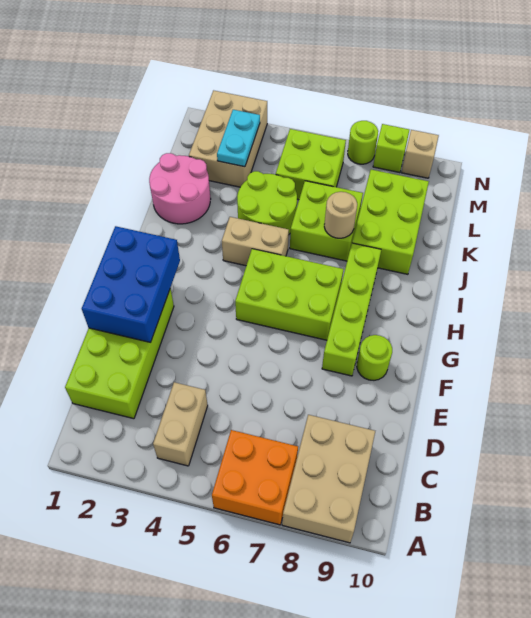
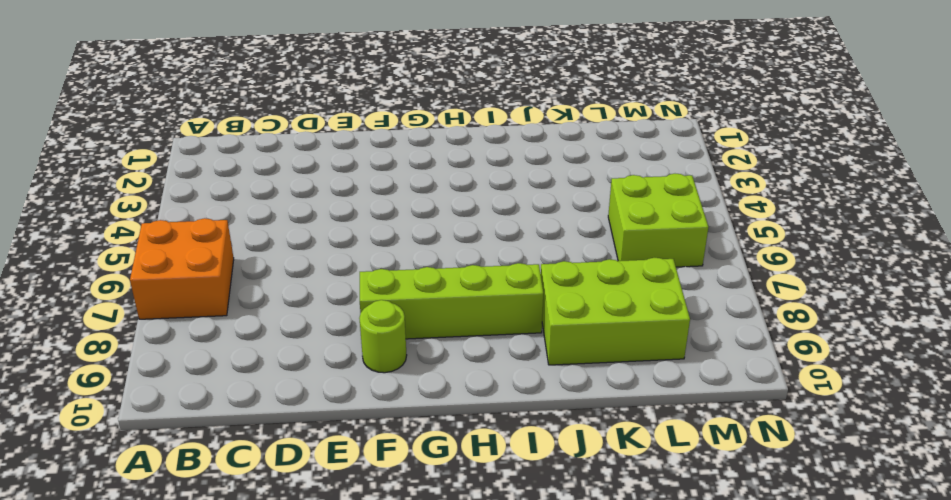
none -> tan 2x3 brick [282,415,375,543]
none -> tan 1x2 brick [153,382,208,466]
none -> lime 2x4 brick [65,288,174,419]

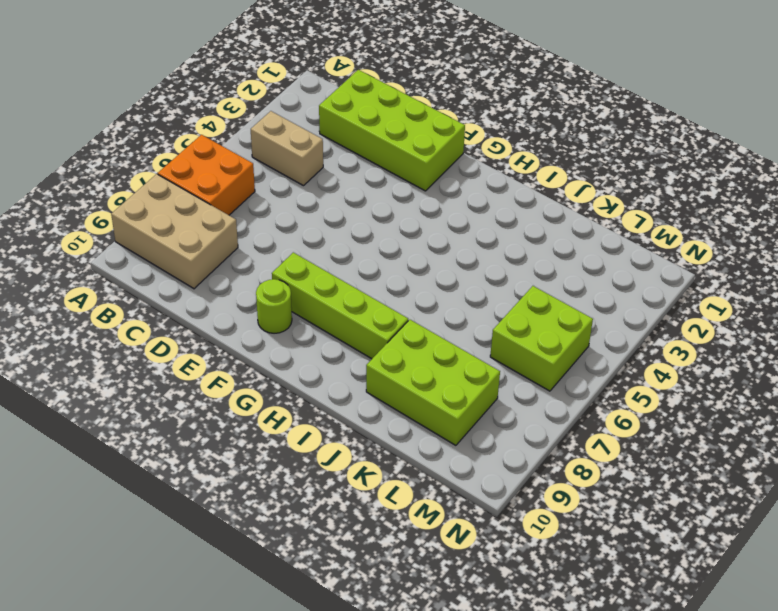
none -> lime 2x3 brick [235,249,344,340]
none -> tan 1x2 brick [222,217,289,266]
none -> pink 2x2 round brick [149,153,211,224]

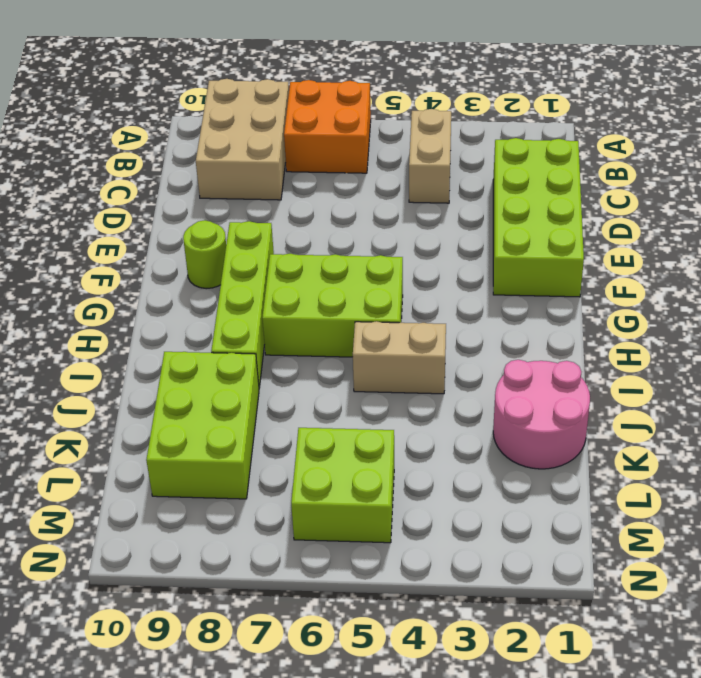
none -> lime 2x2 round brick [237,171,297,234]
none -> lime 2x2 brick [290,181,363,261]
none -> tan 2x3 brick [189,90,267,187]

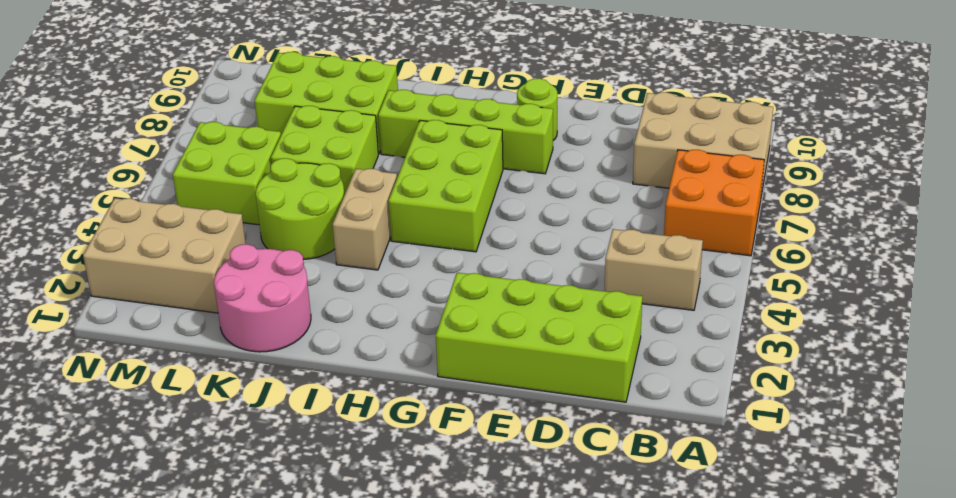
none -> lime 1x1 round brick [348,121,378,164]
none -> lime 1x1 brick [373,124,409,173]
none -> tan 1x1 brick [401,130,439,178]

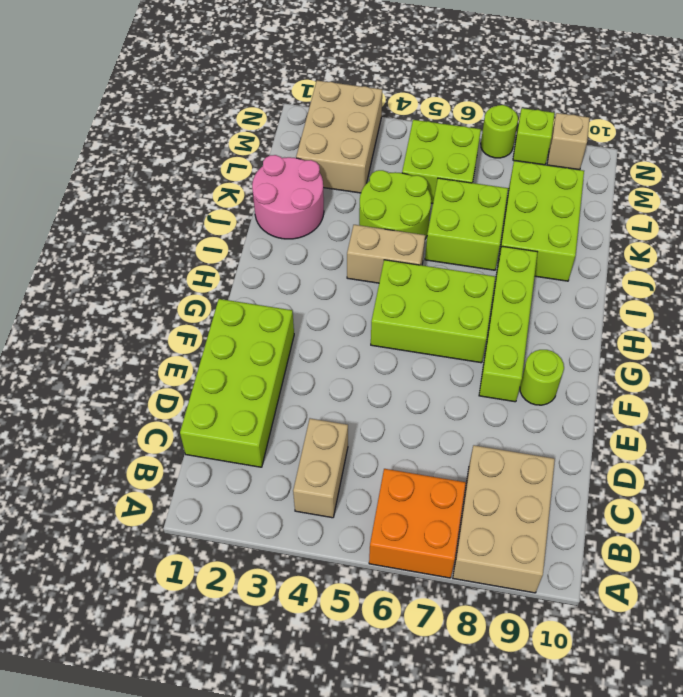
none -> blue 2x3 brick [82,226,180,342]
none -> tan 1x1 round brick [324,192,357,238]
none -> cyan 1x2 plate [217,110,260,167]

